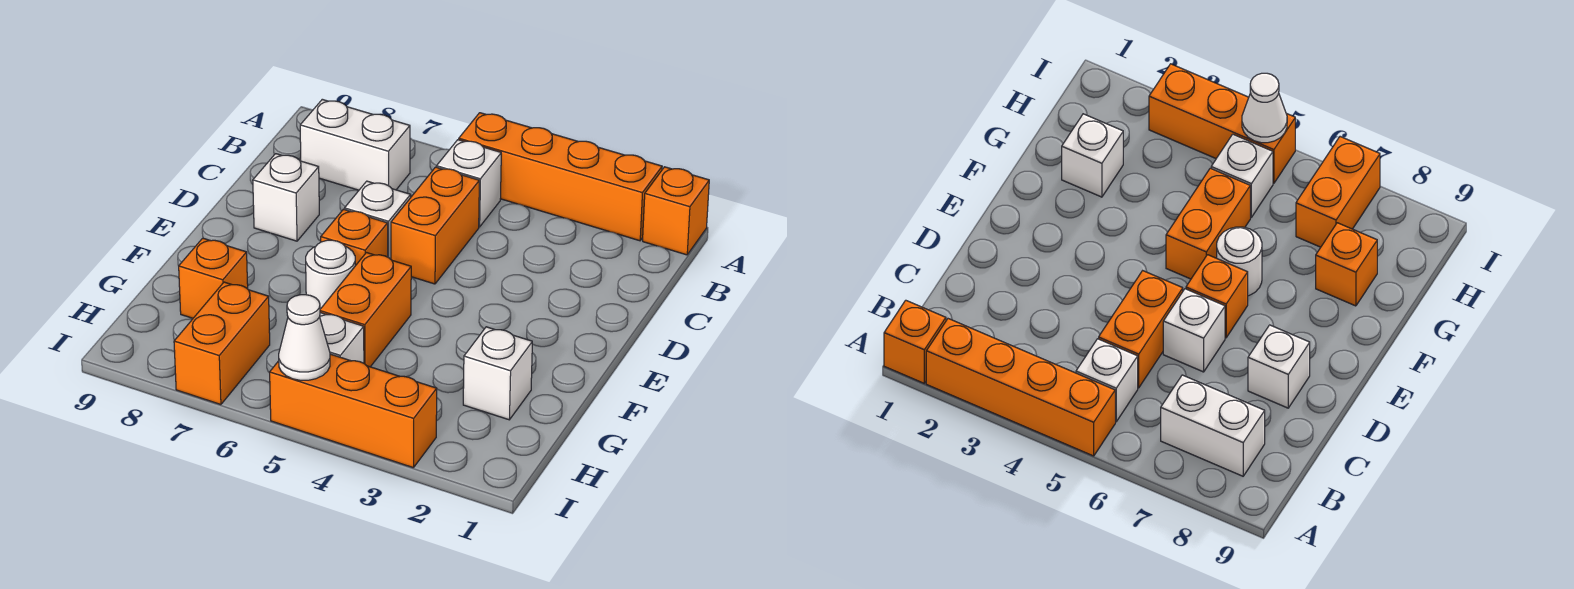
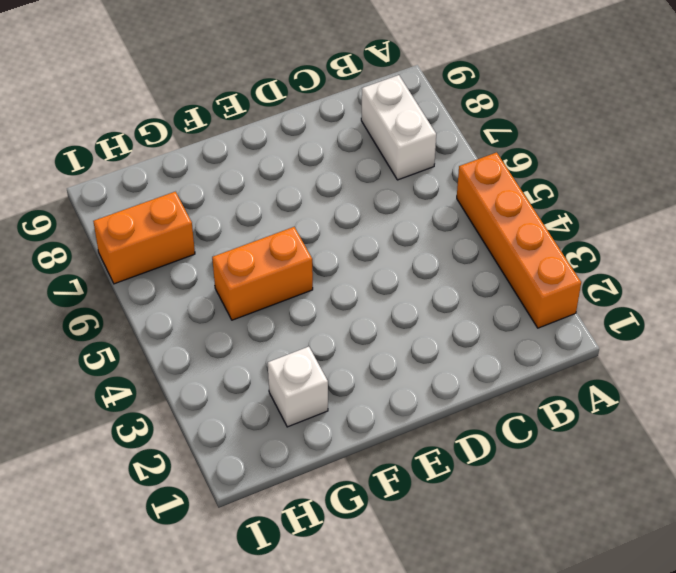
none -> orange 1x1 brick [643,167,709,255]
none -> white 1x1 brick [437,140,501,227]
none -> orange 1x2 brick [391,167,479,284]

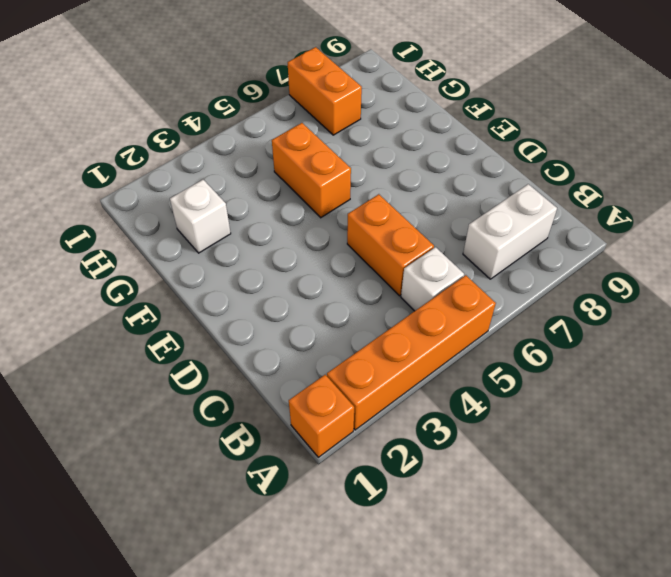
none -> white 1x1 brick [344,181,411,259]
none -> white 1x1 brick [253,154,319,241]
none -> orange 1x1 brick [321,209,388,266]

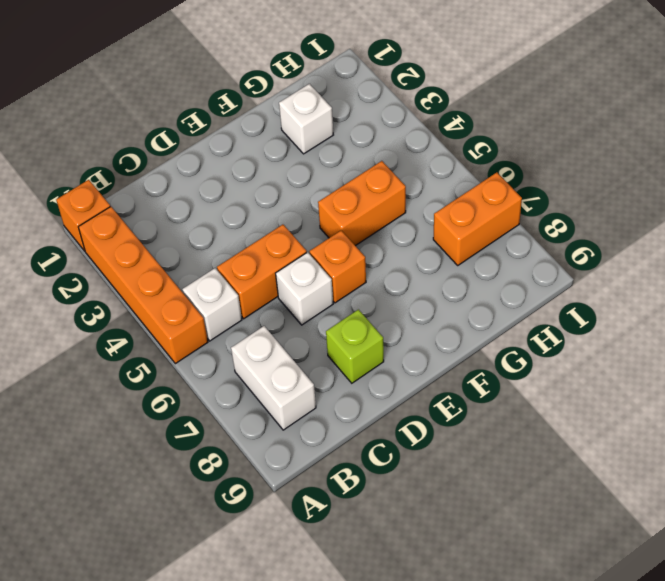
lime 1x1 brick [326,310,384,383] -> white 1x1 brick [253,154,319,241]
none -> white 1x1 round brick [306,240,355,309]
none -> orange 1x1 brick [179,238,248,318]
none -> white 1x1 brick [320,313,364,363]

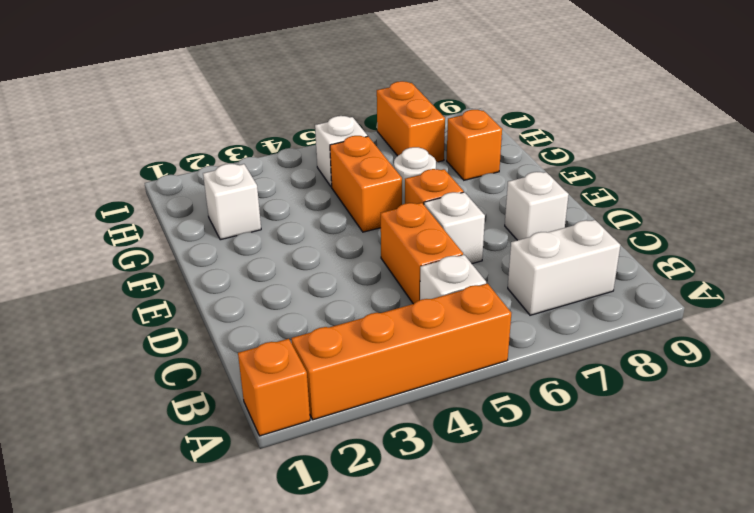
none -> orange 1x3 brick [270,354,437,468]
none -> white 1x1 cone [279,295,330,380]

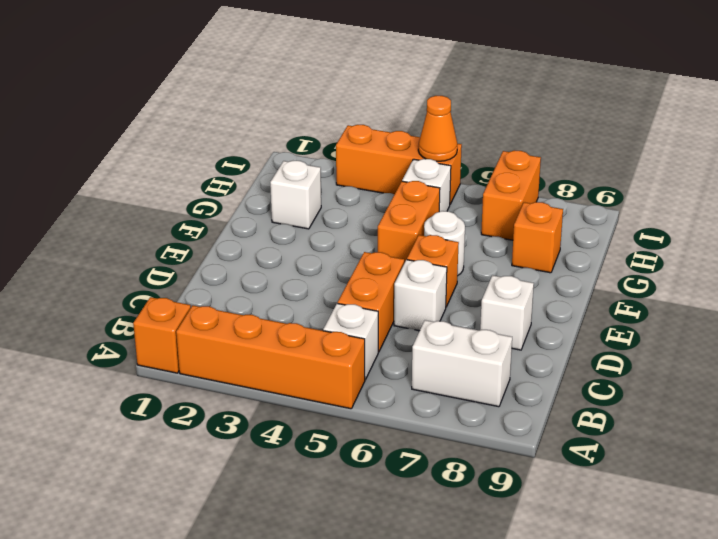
orange 1x1 cone [418,96,457,161] -> white 1x1 cone [279,295,330,380]

